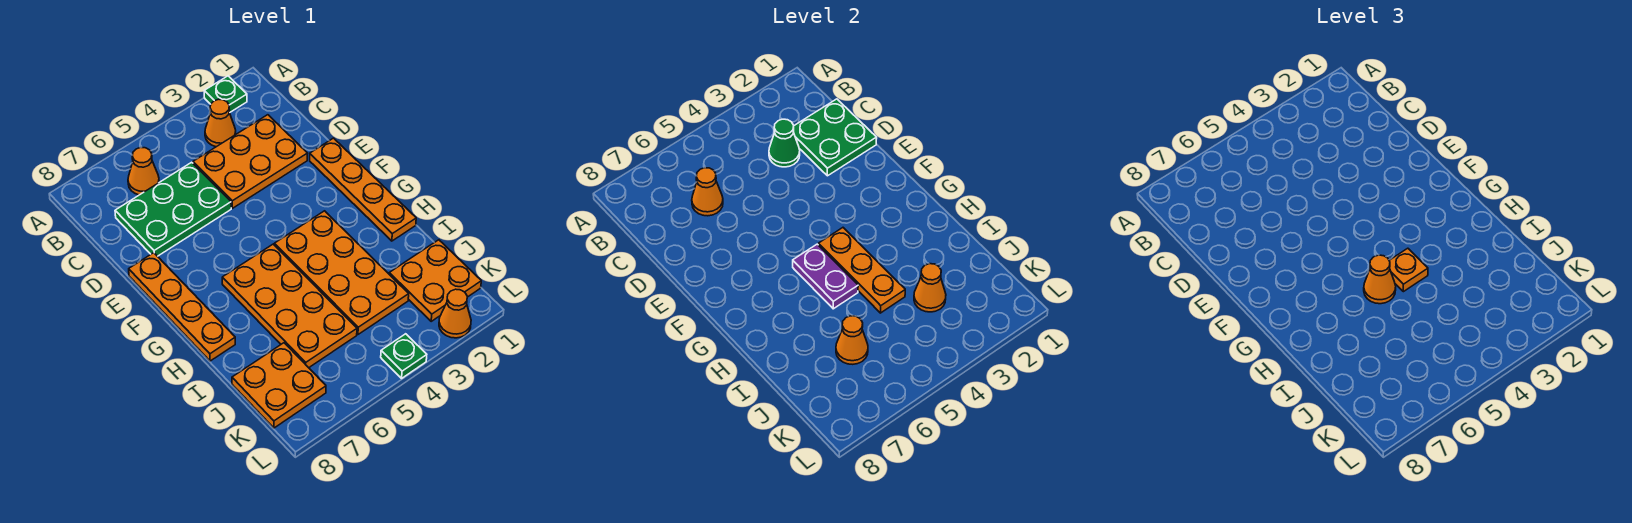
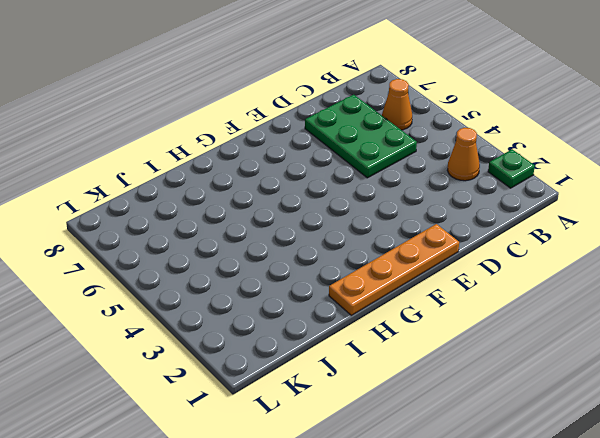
none -> orange 2x3 plate [193,115,307,208]
none -> orange 1x4 plate [129,253,235,361]
none -> orange 2x4 plate [274,211,409,334]

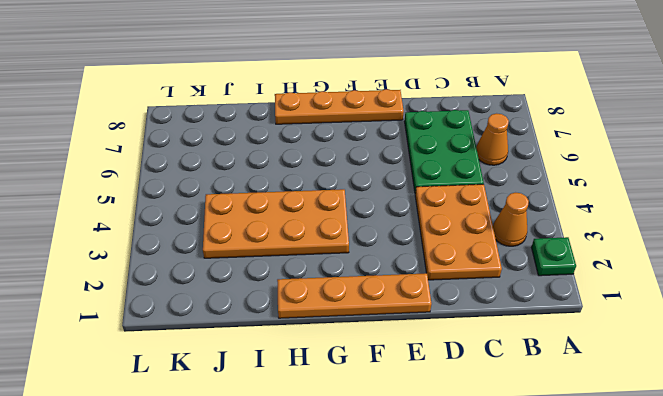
none -> orange 2x4 plate [222,244,357,368]
none -> orange 2x2 plate [389,240,481,321]
none -> orange 2x2 plate [232,343,326,428]

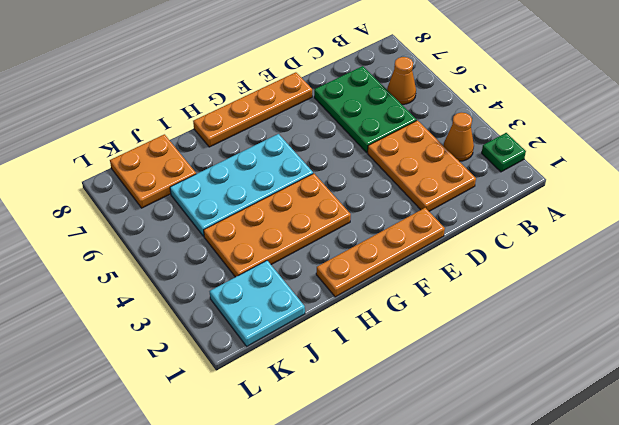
cyan 2x4 plate [170,134,313,236] -> orange 2x4 plate [222,244,357,368]
cyan 2x2 plate [210,261,305,346] -> orange 2x2 plate [389,240,481,321]
none -> orange 1x1 cone [439,289,471,338]
none -> green 1x1 plate [381,334,427,378]
none -> green 2x2 plate [794,99,877,176]

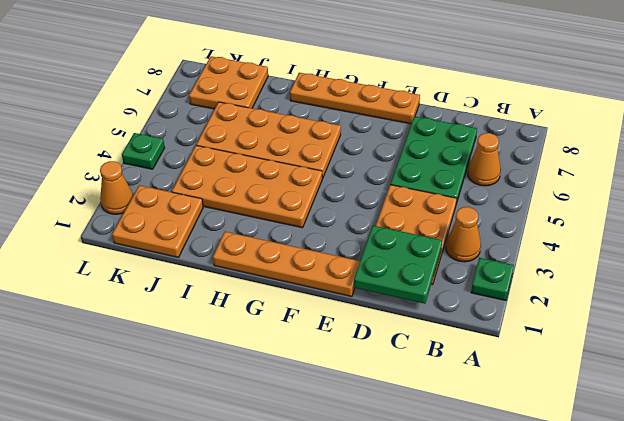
none -> green 1x1 cone [769,119,800,167]
none -> orange 1x1 cone [692,168,723,216]
none -> orange 1x3 plate [818,228,905,313]

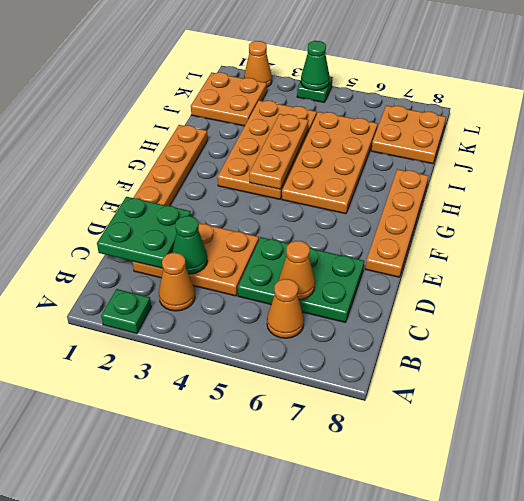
green 1x1 cone [301,41,330,90] -> none
none -> purple 1x2 plate [793,244,858,309]
none -> orange 1x1 cone [914,264,946,312]
none -> orange 1x1 cone [836,316,868,364]

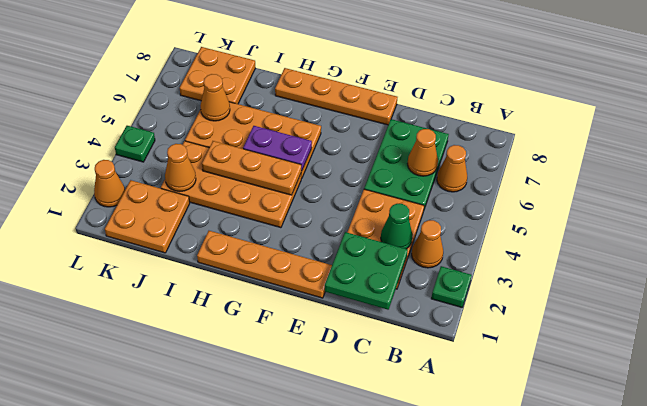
none -> orange 1x1 plate [1389,248,1428,292]
none -> orange 1x1 cone [1364,255,1396,304]

